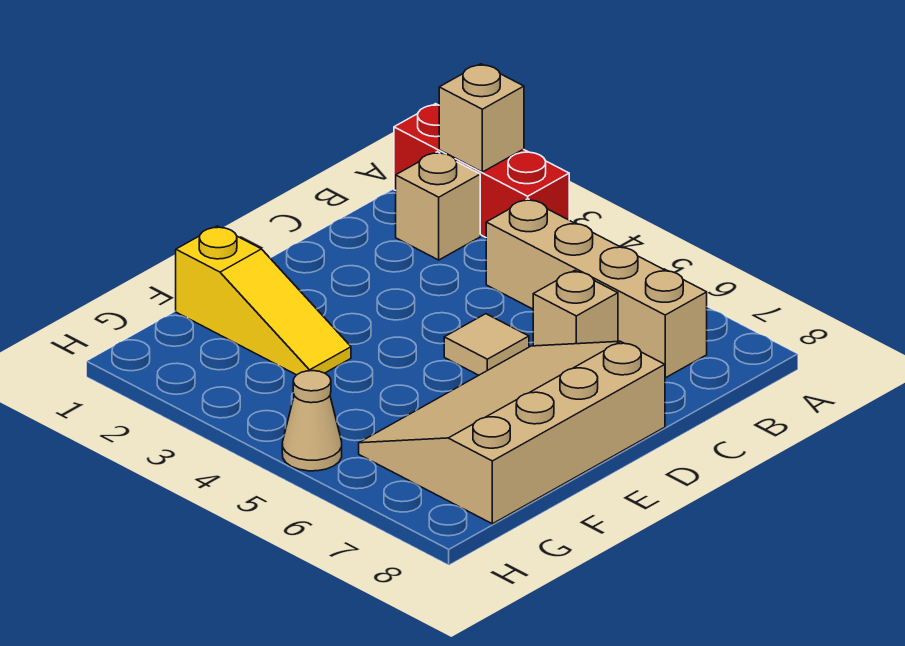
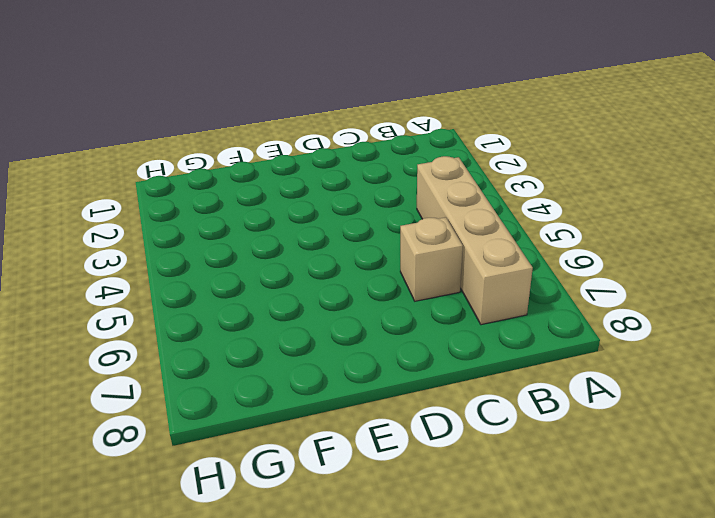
none -> red 1x3 brick [394,104,569,237]
none -> tan 1x1 brick [396,152,480,260]

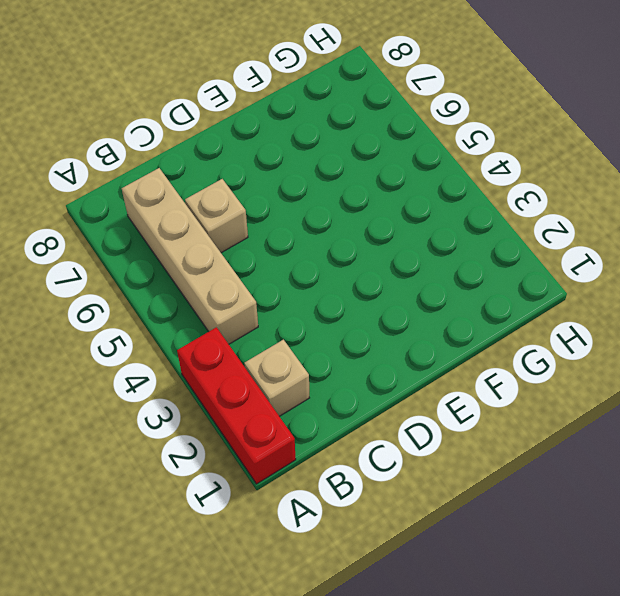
none -> tan 1x1 tile [444,314,529,375]
none -> tan 3x4 slope [359,341,665,524]

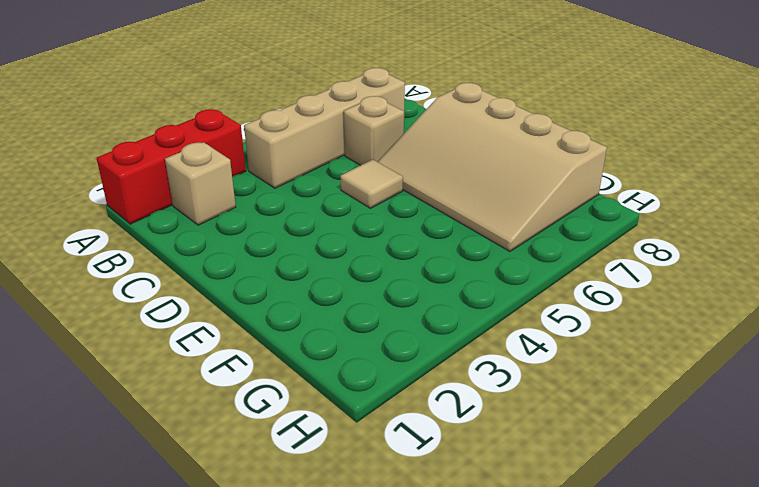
none -> yellow 1x3 slope [176,226,351,375]
none -> tan 1x1 cone [282,371,342,471]

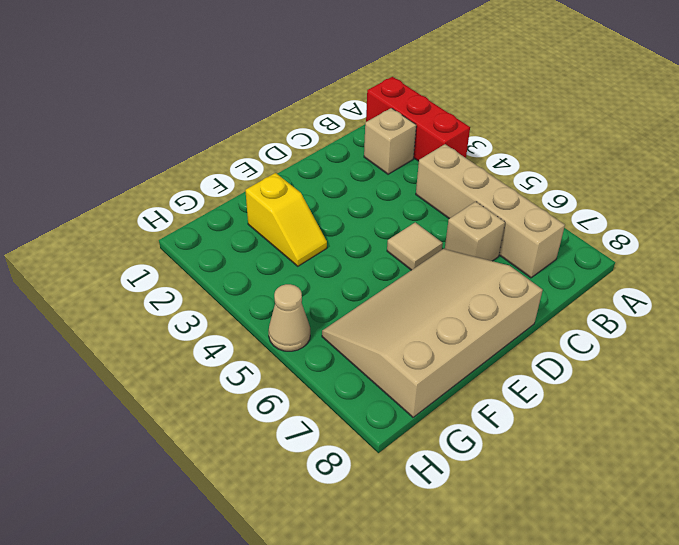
yellow 1x2 slope [245,173,327,266] -> yellow 1x3 slope [176,226,351,375]
none -> tan 1x1 brick [439,64,524,172]

